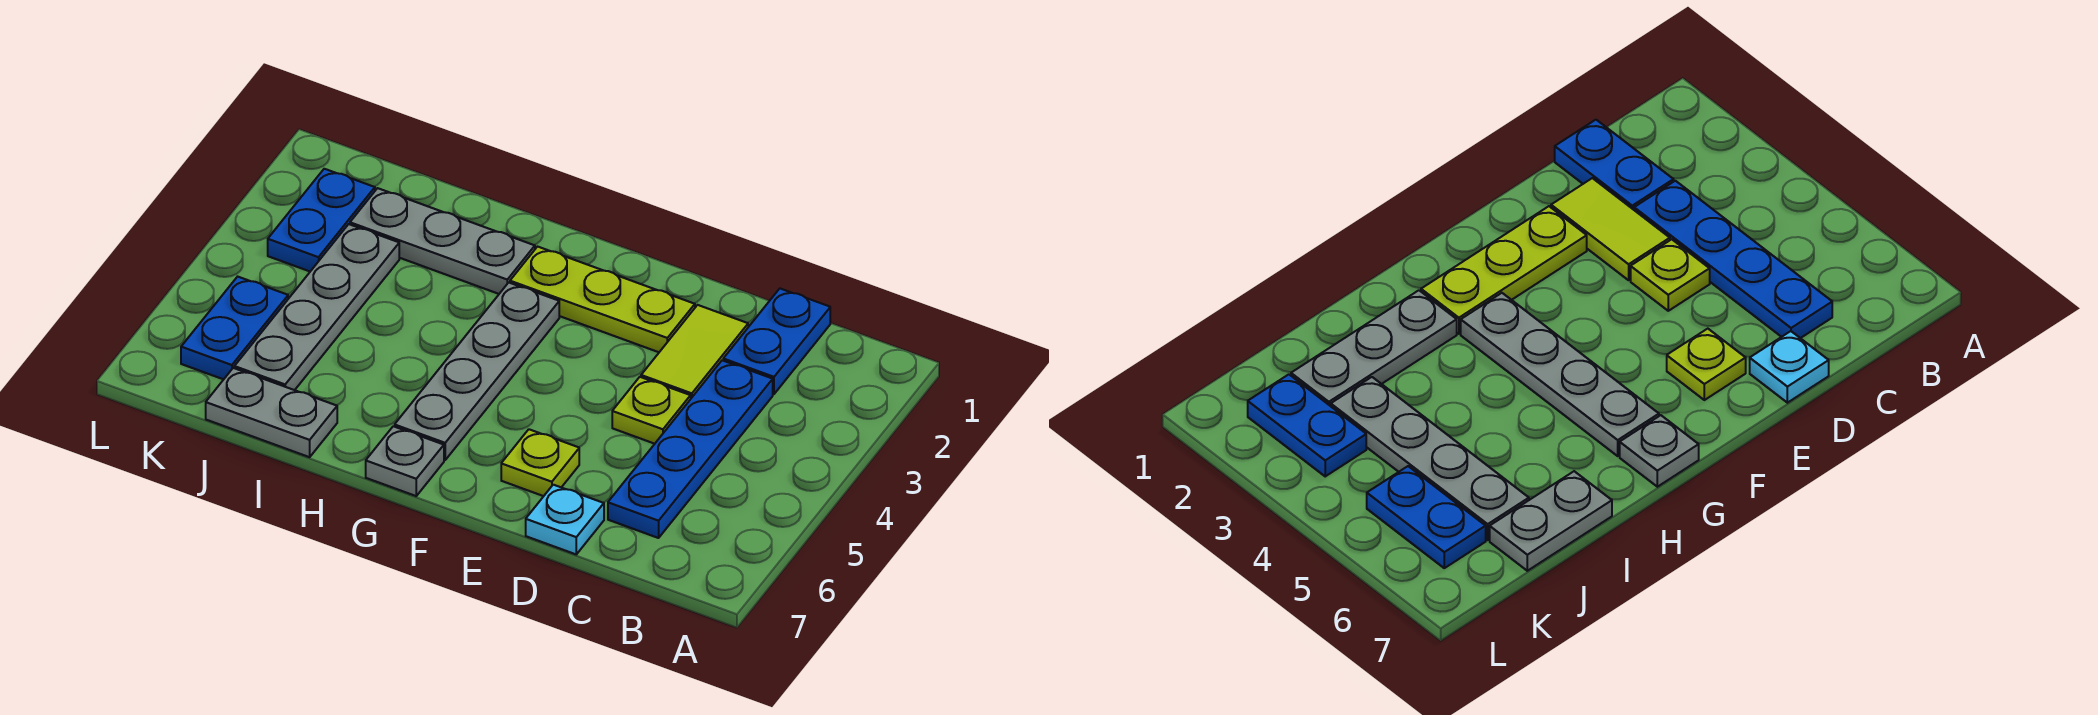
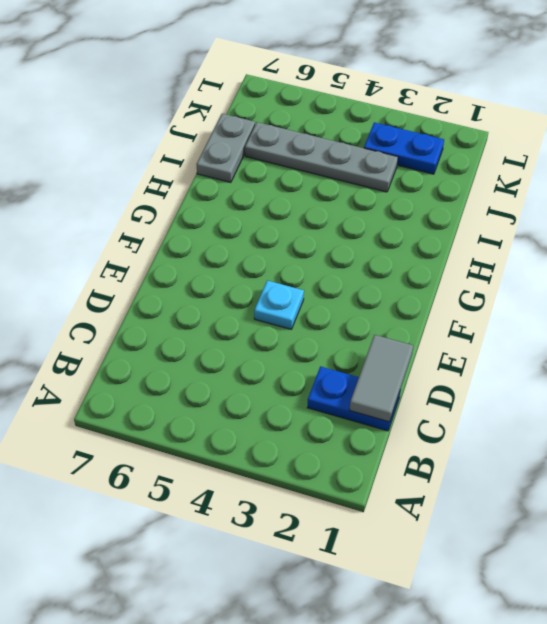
grey 1x2 tile [350,335,413,422] -> none
cyan 1x1 plate [254,280,304,329] -> cyan 1x1 plate moved to [526,485,604,554]
none -> blue 1x4 plate [608,360,773,538]
none -> lime 1x2 tile [641,305,748,398]
none -> lime 1x1 plate [612,377,691,444]

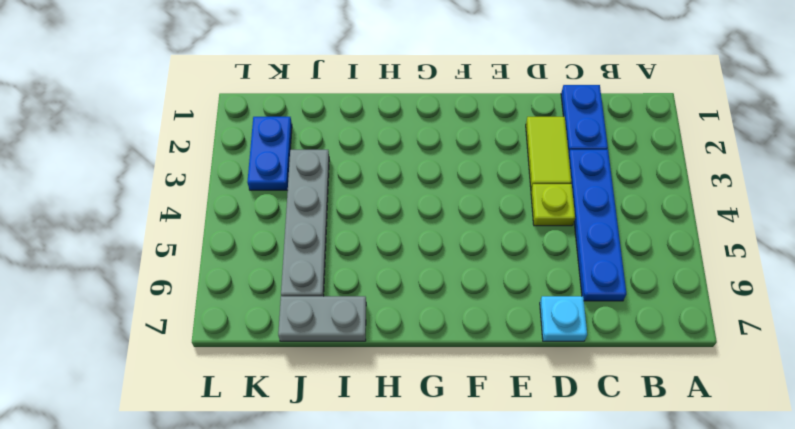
none -> lime 1x3 plate [510,247,695,352]
none -> lime 1x1 plate [501,429,579,496]
none -> grey 1x4 plate [395,283,559,460]

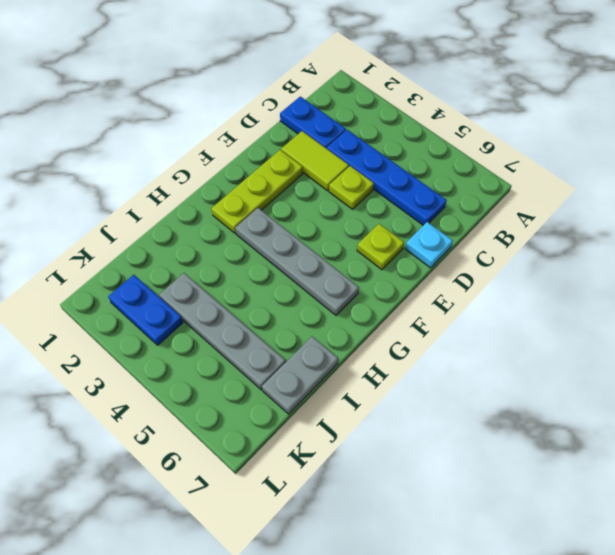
none -> grey 1x1 plate [366,426,444,496]
none -> grey 1x3 plate [350,188,535,294]
none -> blue 1x2 plate [181,277,288,379]

